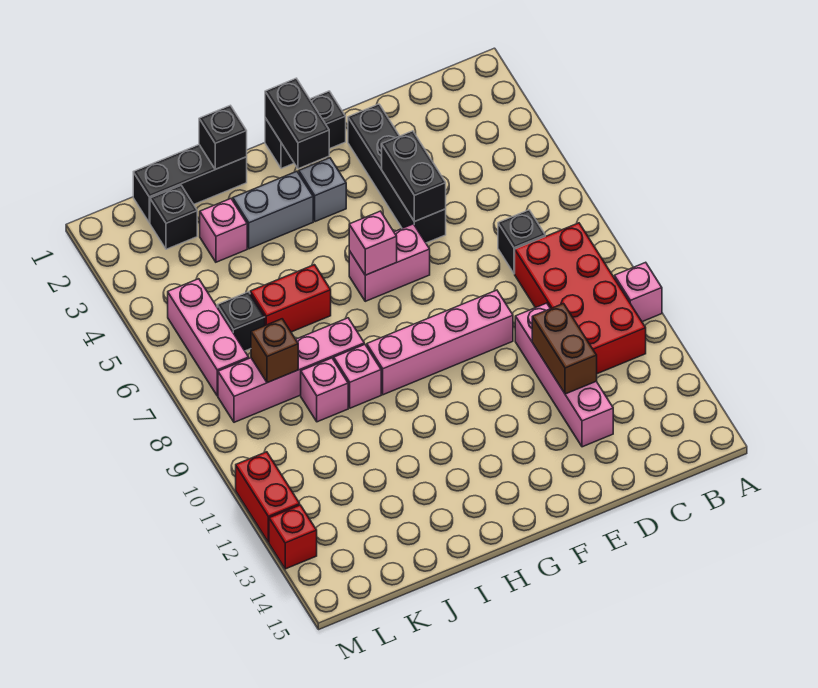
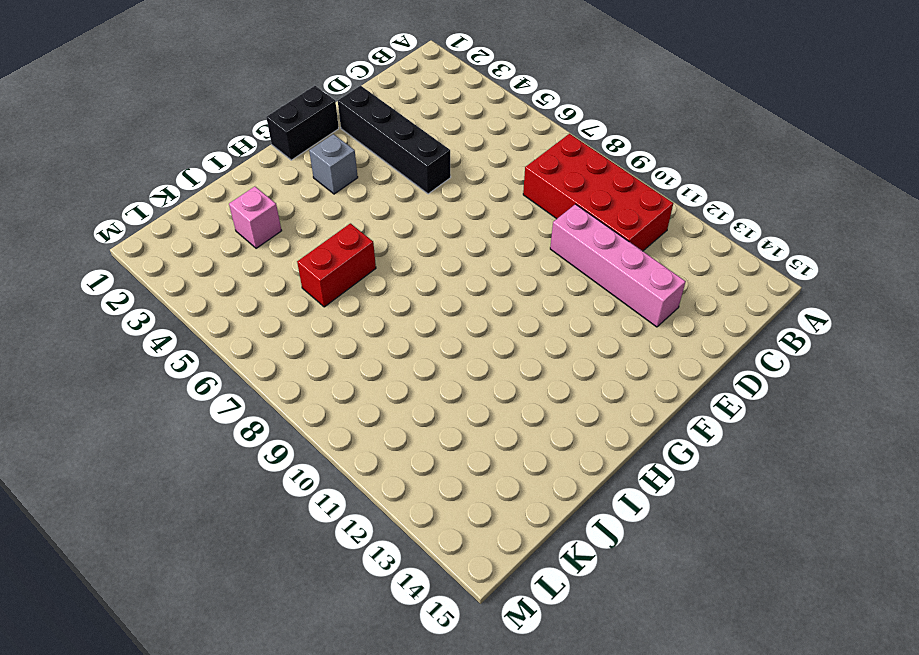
none -> pink 1x1 brick [614,262,662,322]
none -> black 1x1 brick [498,210,545,274]
none -> pink 1x4 brick [367,290,513,395]

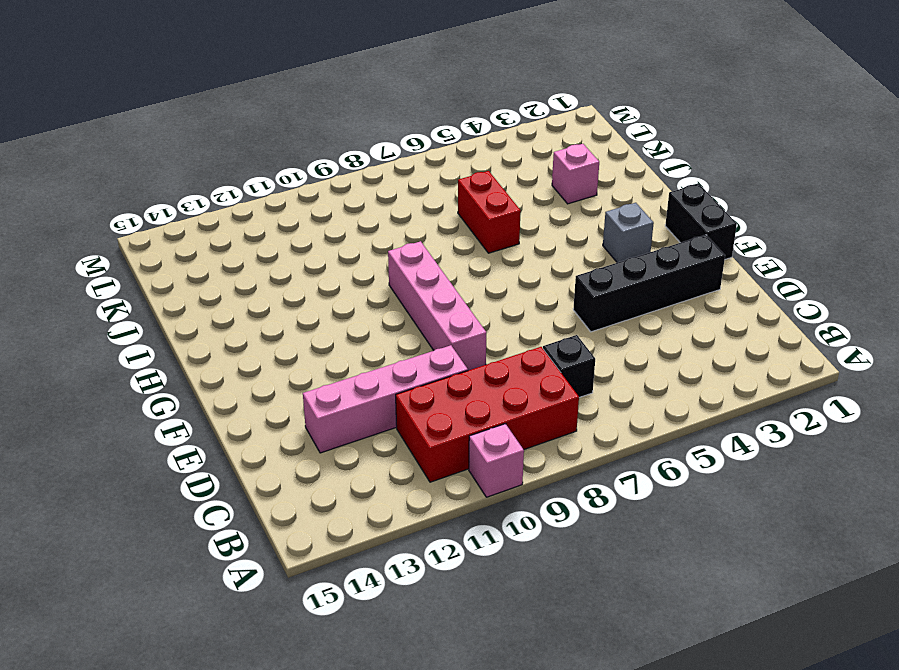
none -> pink 1x2 brick [349,224,430,301]
none -> grey 1x2 brick [233,171,313,249]
none -> black 1x3 brick [133,145,247,223]

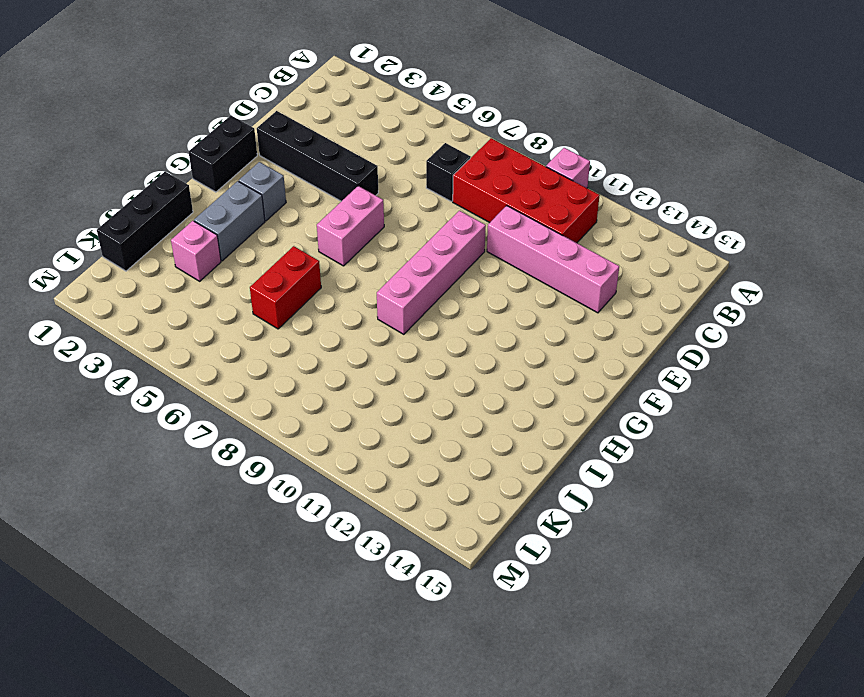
none -> pink 1x4 brick [218,318,364,422]
none -> pink 1x1 brick [334,344,381,408]
none -> pink 1x1 brick [301,358,348,422]

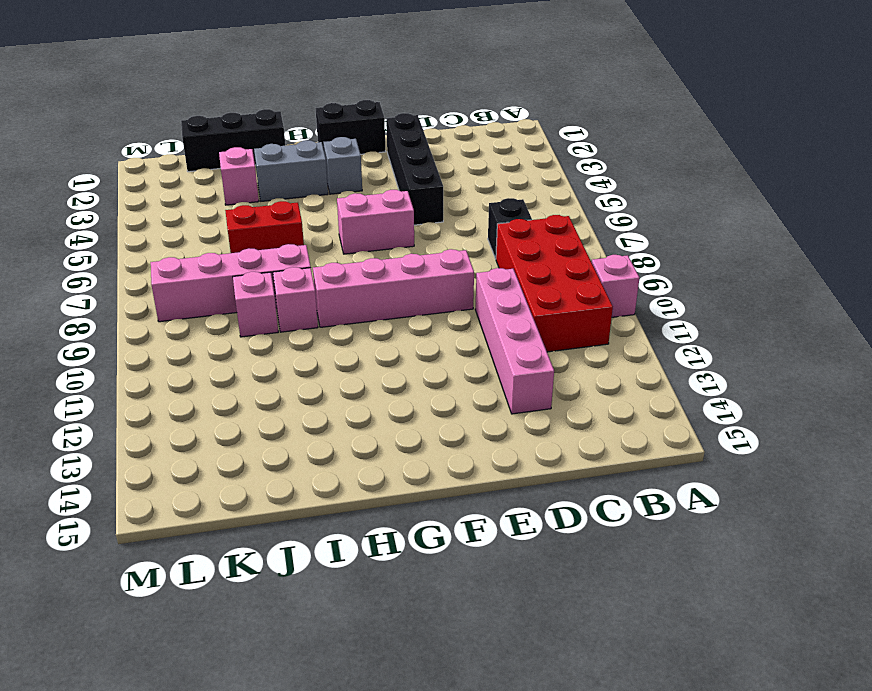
none -> black 1x1 brick [150,186,197,249]
none -> black 1x1 brick [217,292,265,351]
none -> pink 1x3 brick [168,279,249,396]

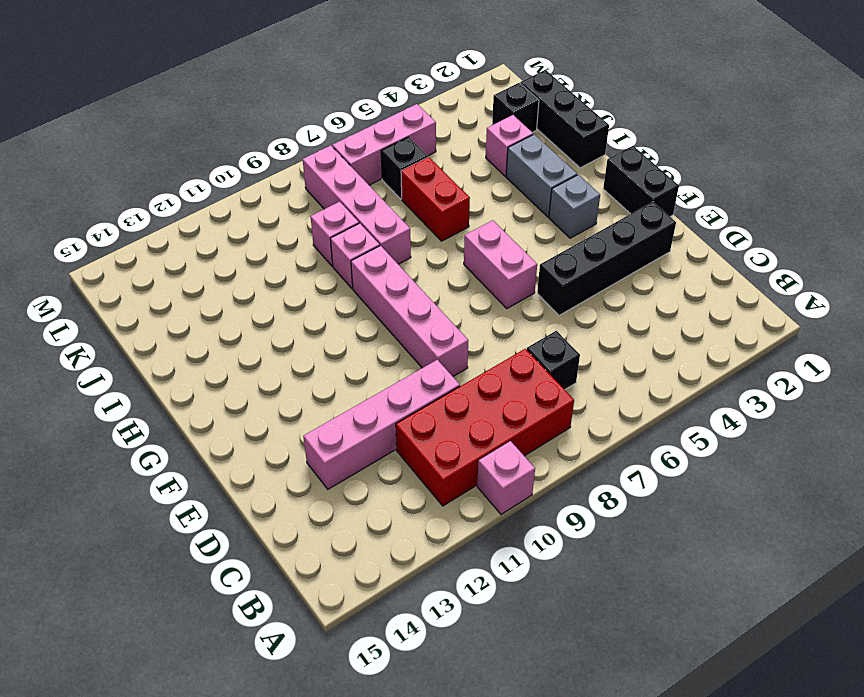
none -> red 1x2 brick [236,452,300,542]
none -> red 1x1 brick [269,505,317,569]
none -> brown 1x2 brick [532,304,597,394]

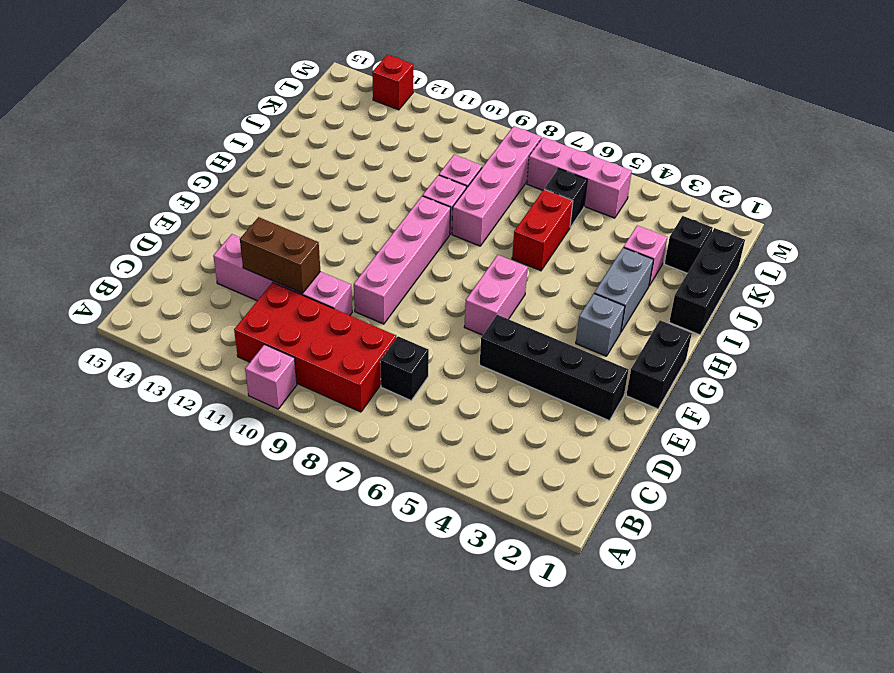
none -> red 1x2 brick [236,452,300,542]
none -> black 1x2 brick [382,131,446,222]
none -> black 1x2 brick [265,78,329,169]

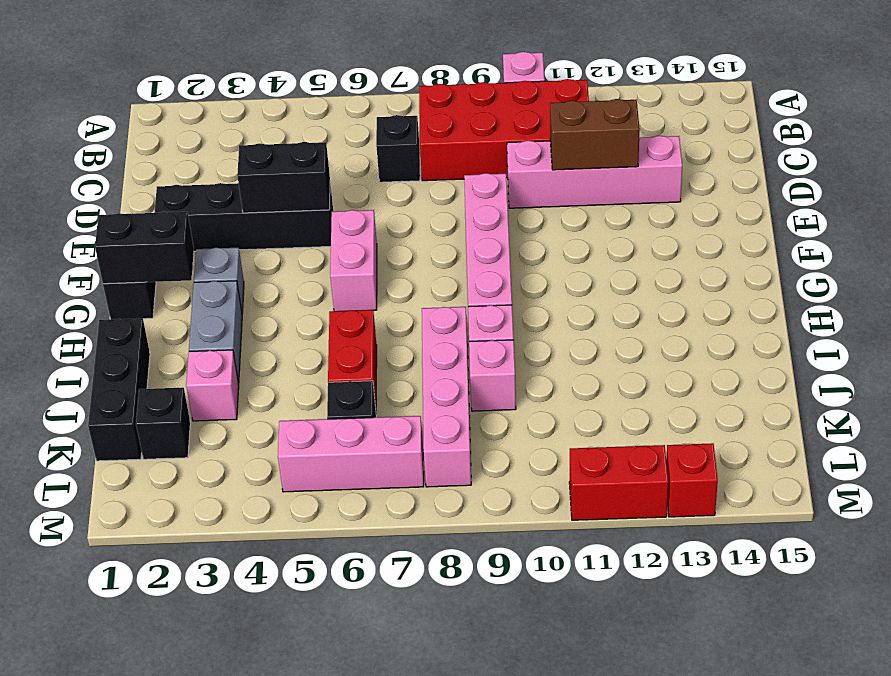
none -> pink 1x1 brick [349,211,397,275]
none -> black 1x1 brick [199,105,247,169]
none -> brown 1x1 brick [251,319,298,383]

